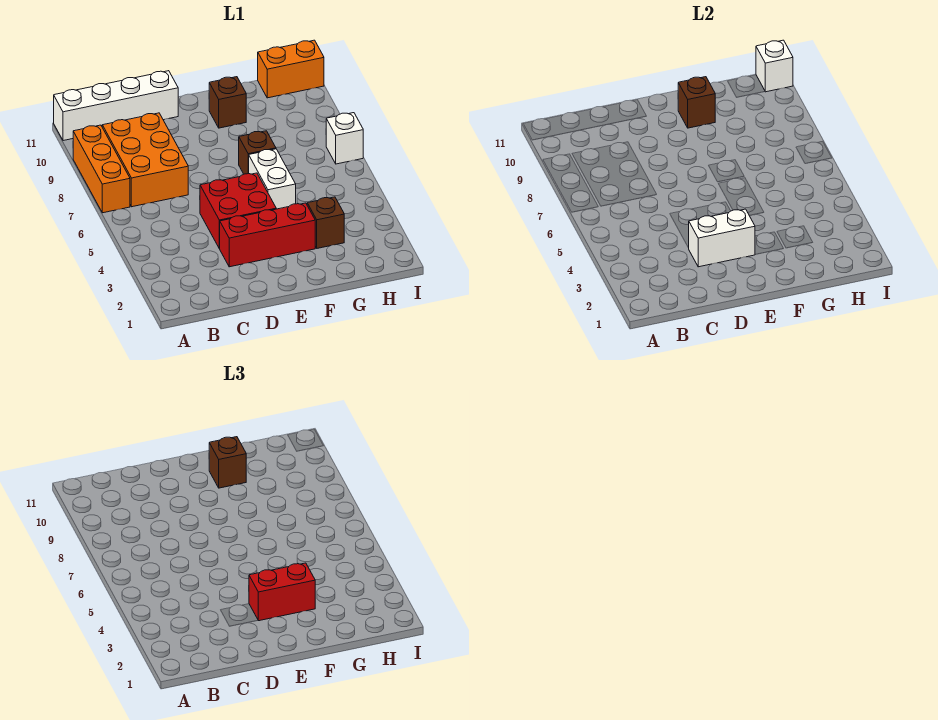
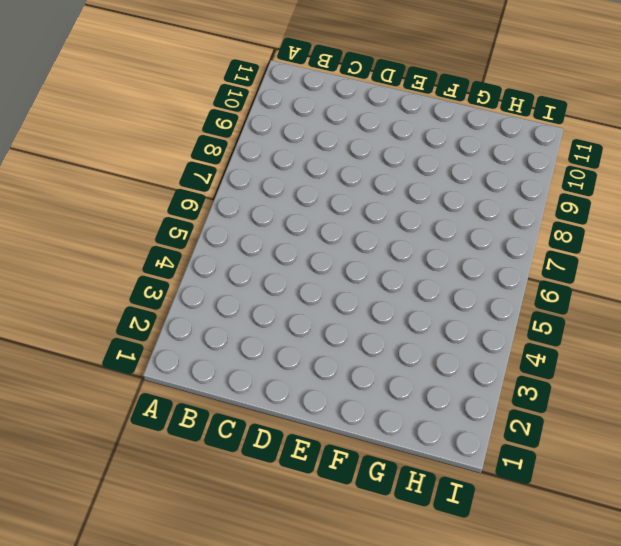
none -> orange 1x3 brick [73,125,130,213]
none -> white 1x4 brick [54,71,178,141]
none -> orange 2x3 brick [102,113,188,207]

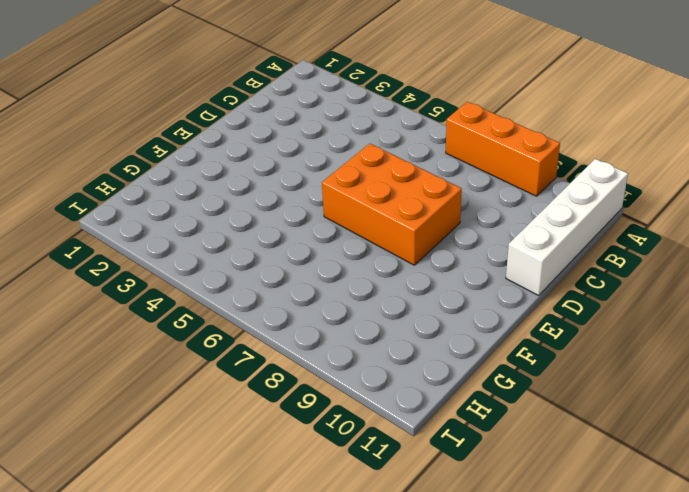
orange 2x3 brick [322,144,462,265] -> orange 2x3 brick moved to [102,113,188,207]
none -> red 1x3 brick [219,203,315,267]
none -> red 2x2 brick [200,173,276,248]
none -> white 1x2 brick [249,149,296,209]

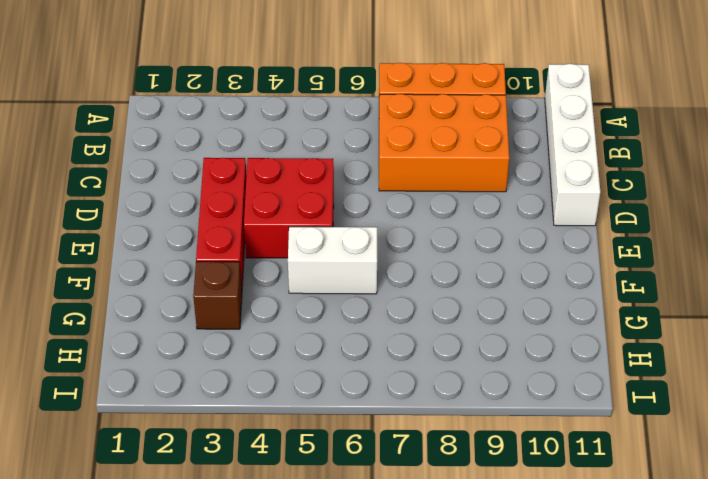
none -> brown 1x1 brick [239,131,276,174]
none -> brown 1x1 brick [209,77,246,128]
none -> orange 1x2 brick [258,40,324,98]

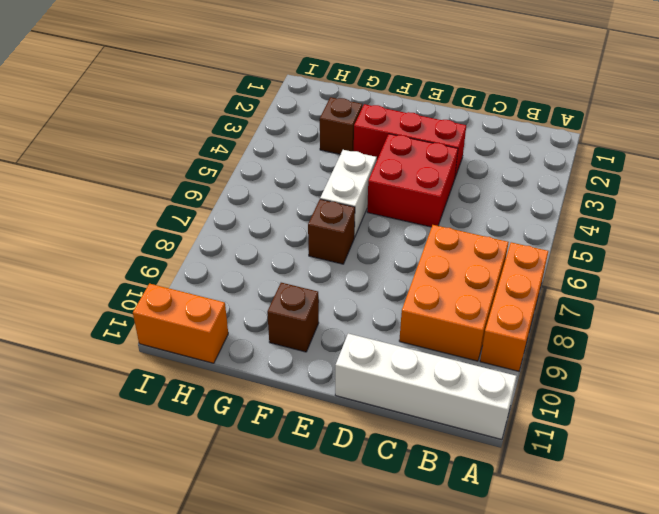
none -> white 1x1 brick [326,113,363,164]
none -> white 1x2 brick [689,209,755,267]
none -> brown 1x1 brick [678,77,715,128]

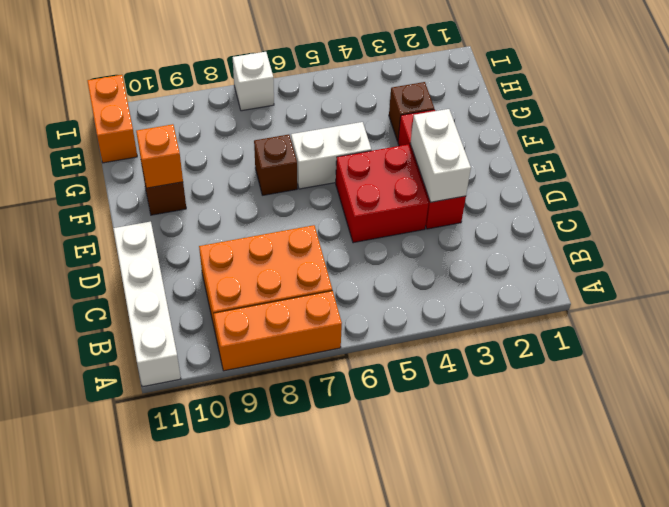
orange 1x1 brick [136,124,183,188] -> brown 1x1 brick [678,77,715,128]
none -> white 1x1 brick [756,40,793,92]
none -> red 1x2 brick [249,563,315,621]
none -> brown 1x1 brick [209,437,246,488]

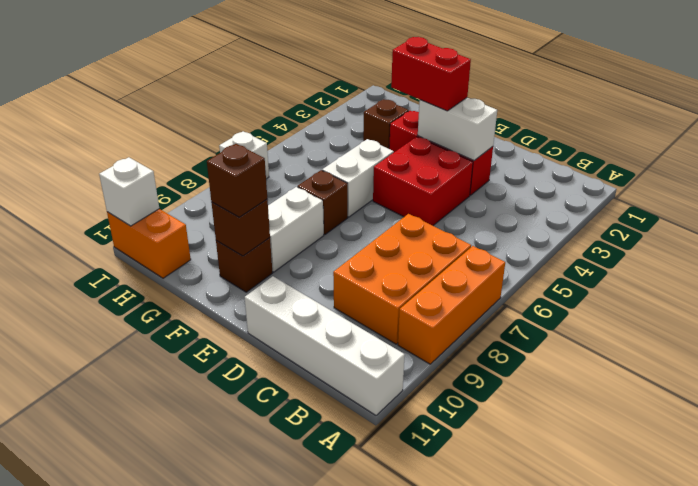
white 1x2 brick [268,187,324,272] -> none

